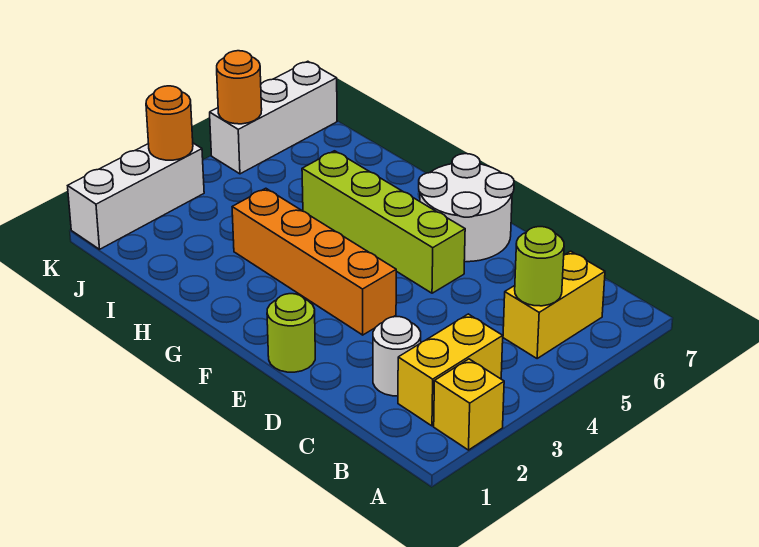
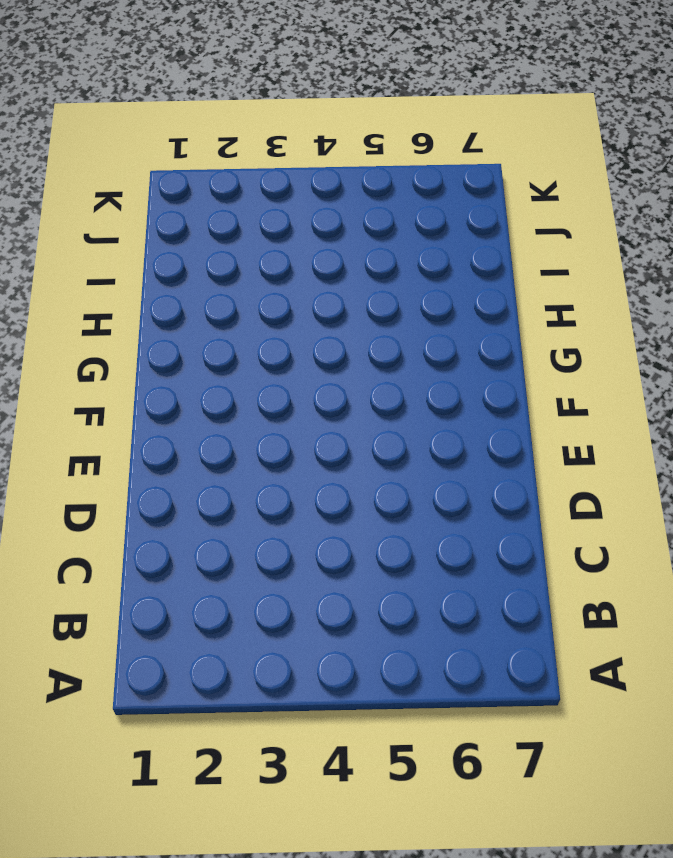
none -> yellow 1x1 brick [434,359,504,450]
none -> yellow 1x2 brick [398,314,503,426]
none -> yellow 1x2 brick [503,251,605,359]

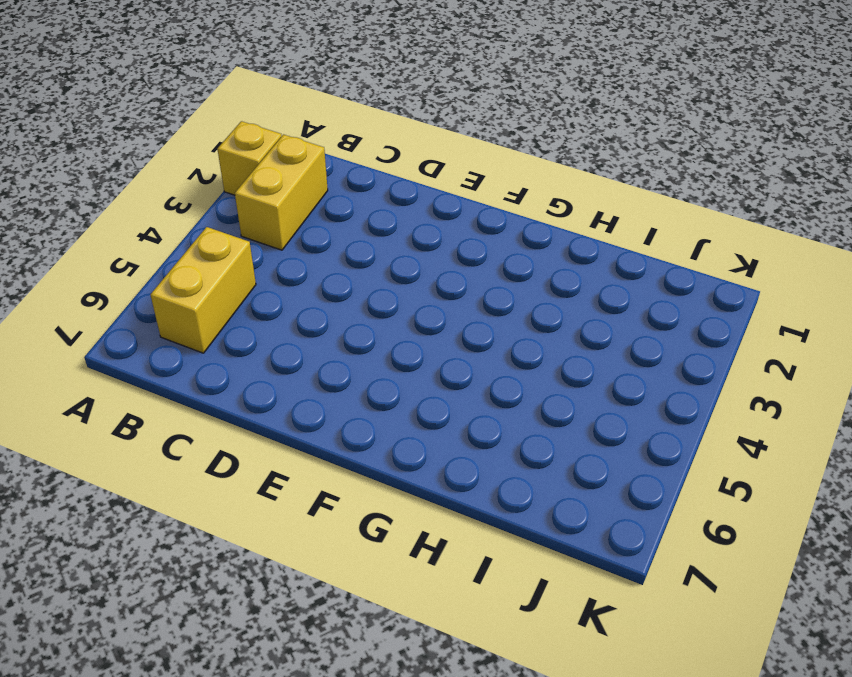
none -> white 1x1 round brick [373,317,421,396]
none -> lime 1x1 round brick [267,294,315,372]
none -> orange 1x4 brick [232,188,396,335]

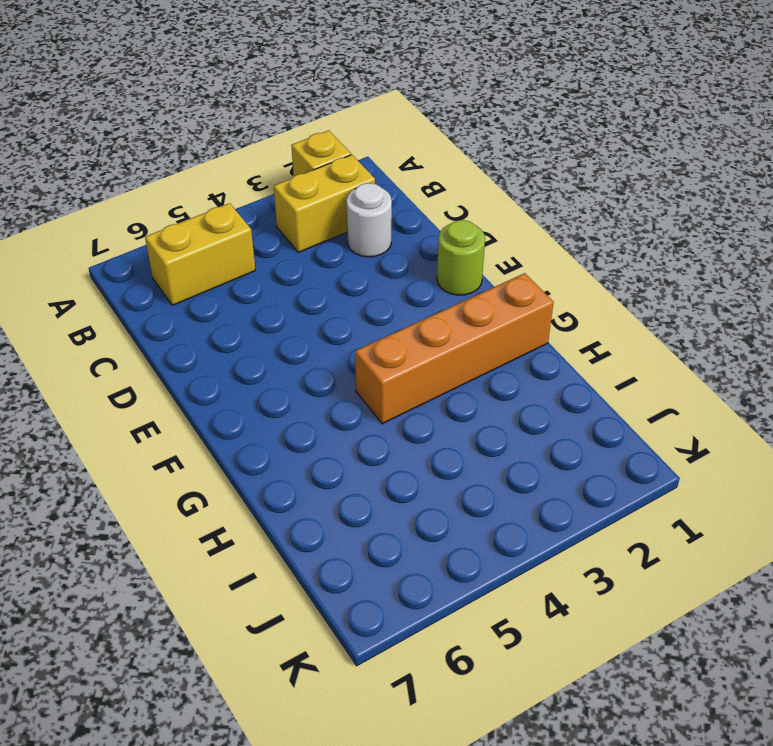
orange 1x4 brick [355,273,554,424] -> orange 1x4 brick turned to [232,188,396,335]
none -> lime 1x4 brick [302,151,465,293]
none -> white 2x2 round brick [419,154,514,262]
none -> white 1x3 brick [68,143,204,249]

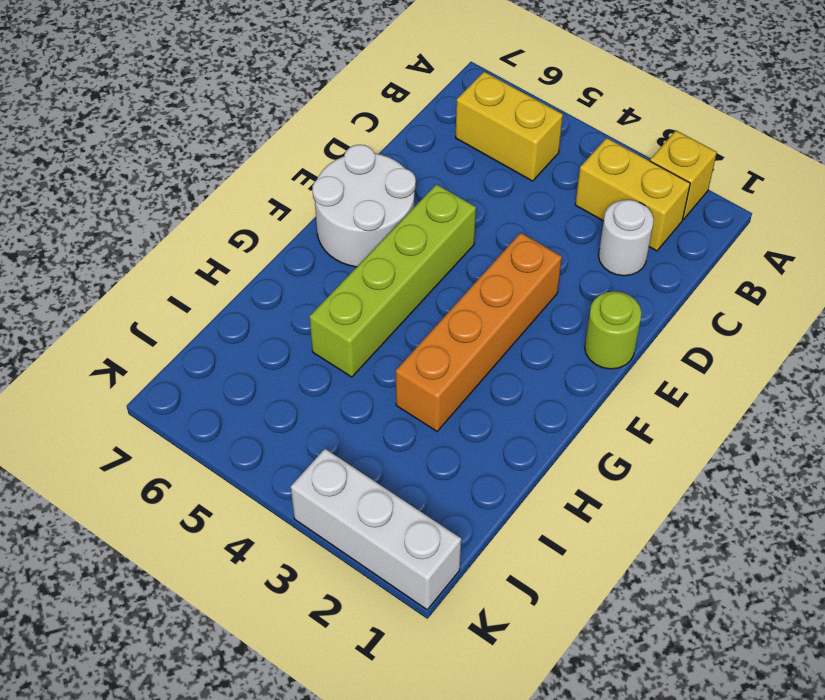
none -> white 1x3 brick [210,61,337,174]
none -> lime 1x1 round brick [515,227,564,306]
none -> orange 1x1 round brick [146,86,193,160]

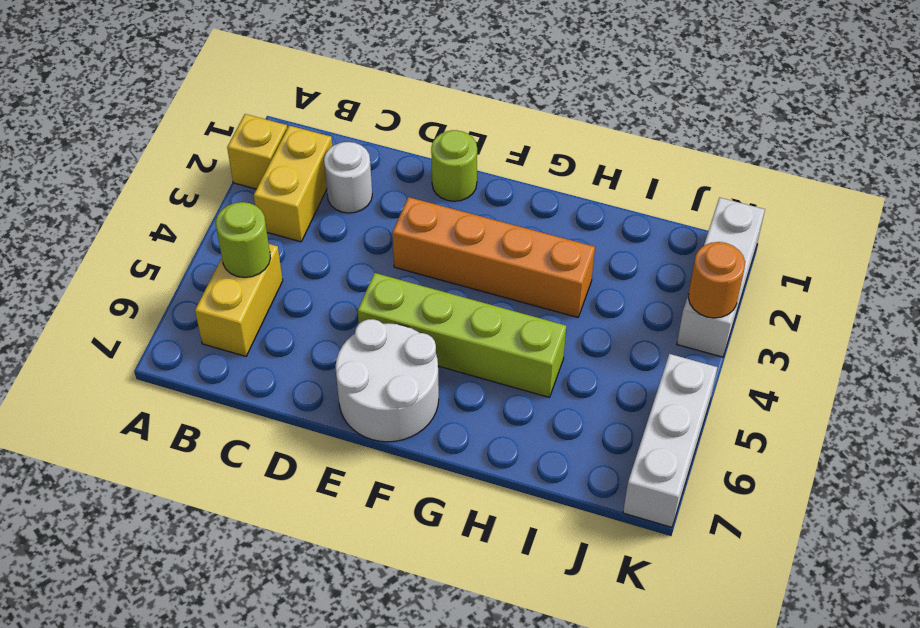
none -> orange 1x1 round brick [217,51,262,124]

